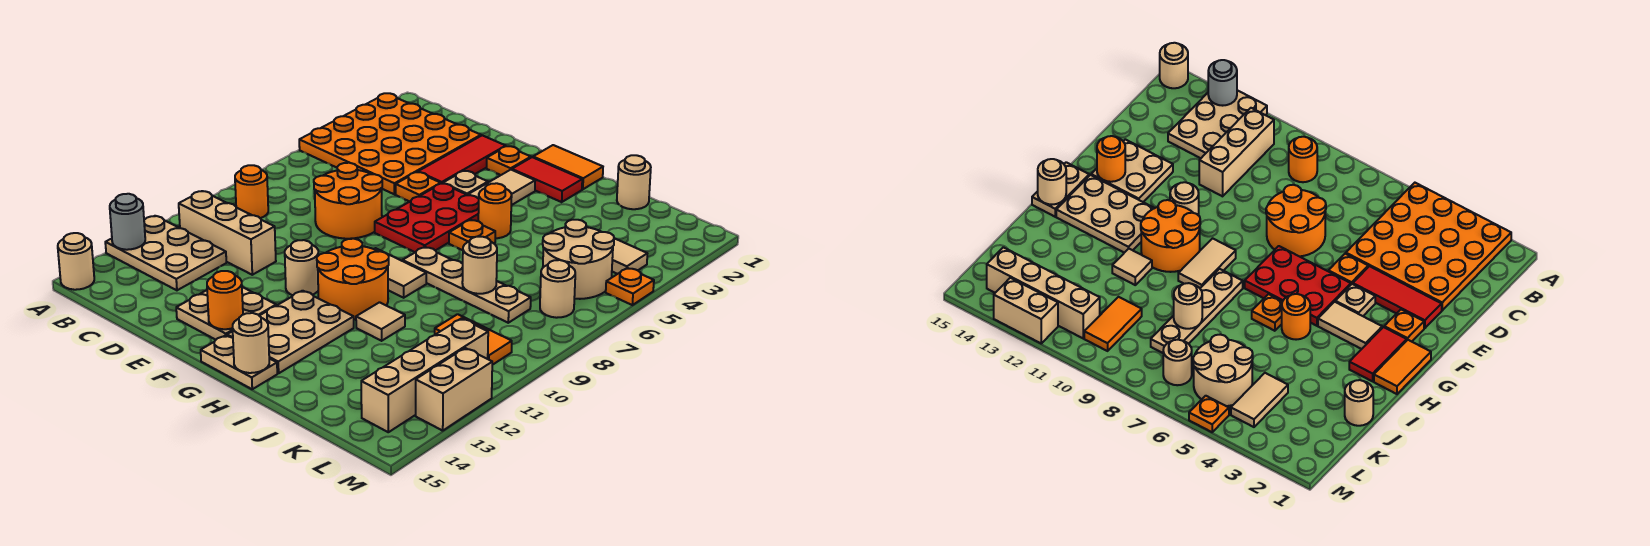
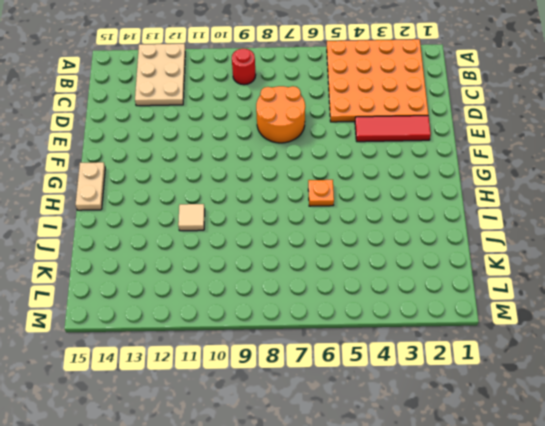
red 1x1 round brick [232,49,256,85] -> orange 1x1 round brick [235,165,268,218]
none -> tan 1x1 round brick [58,233,94,290]
none -> tan 1x3 brick [179,191,276,275]
none -> orange 1x1 plate [396,172,441,202]
none -> tan 2x2 plate [176,287,276,340]

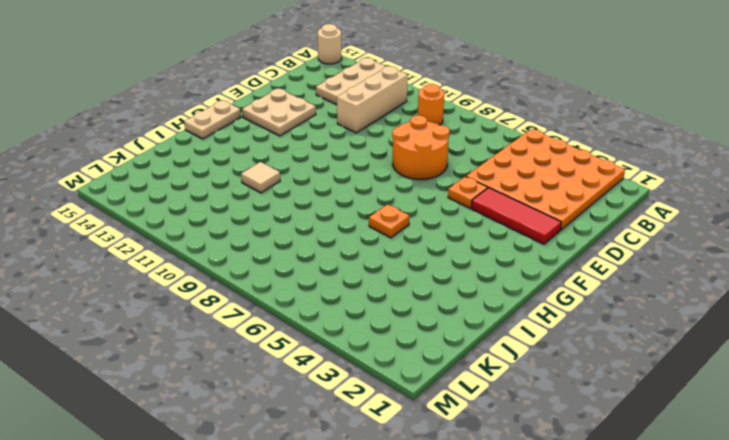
none -> orange 1x1 plate [486,146,531,175]
none -> tan 1x1 plate [443,171,488,195]
none -> red 2x3 plate [375,184,479,252]
none -> tan 1x1 round brick [285,240,318,295]

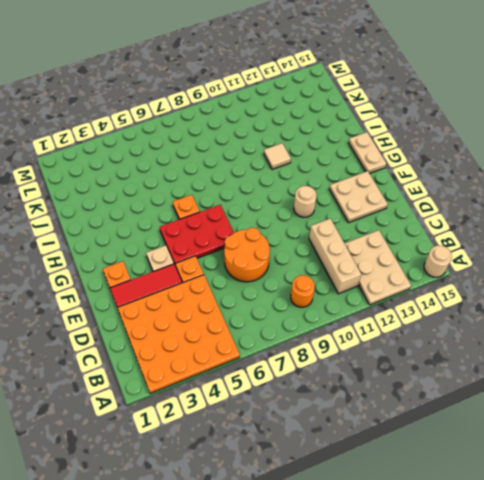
none -> orange 1x2 tile [533,145,603,189]
none -> red 1x2 tile [512,157,582,202]
none -> tan 1x2 tile [468,170,535,205]
none -> tan 1x2 tile [375,248,426,298]

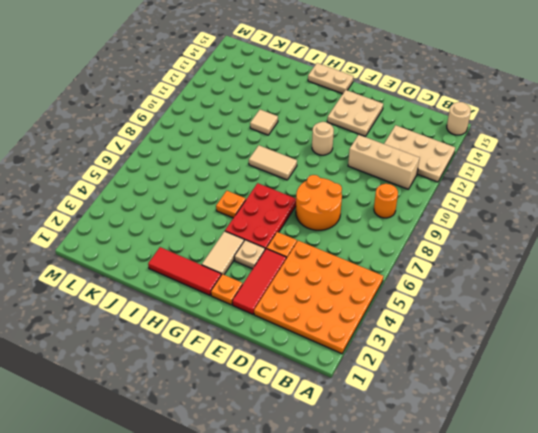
red 1x3 tile [148,247,221,295] -> red 1x2 tile [512,157,582,202]
none -> orange 1x2 tile [533,145,603,189]
none -> orange 2x2 round brick [317,239,389,319]
none -> tan 2x3 plate [227,291,354,373]
none -> orange 1x1 round brick [478,183,512,238]

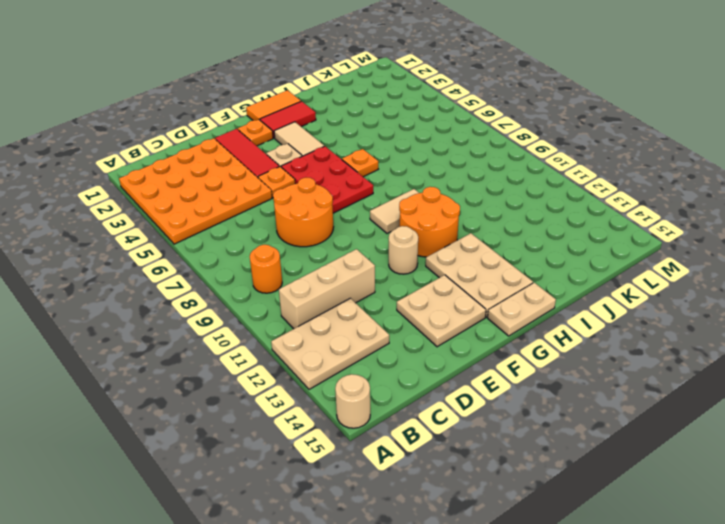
none -> orange 1x1 round brick [478,183,512,238]
none -> tan 1x4 plate [403,247,531,323]
none -> tan 1x1 tile [356,302,405,341]
none -> tan 1x1 round brick [617,155,651,209]

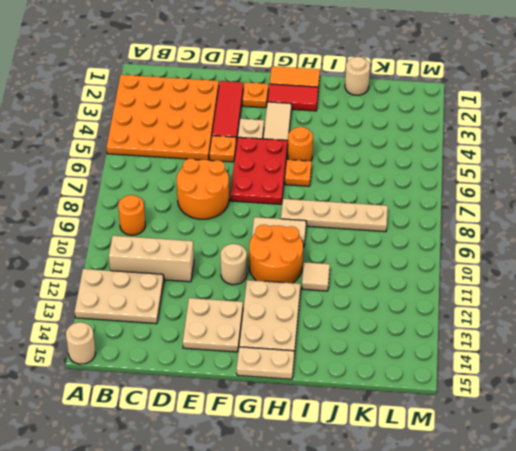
none -> tan 1x2 tile [612,238,647,274]
none -> tan 2x2 round brick [543,220,614,299]
none -> orange 1x2 tile [435,314,512,365]
none -> tan 1x1 round brick [540,260,575,318]

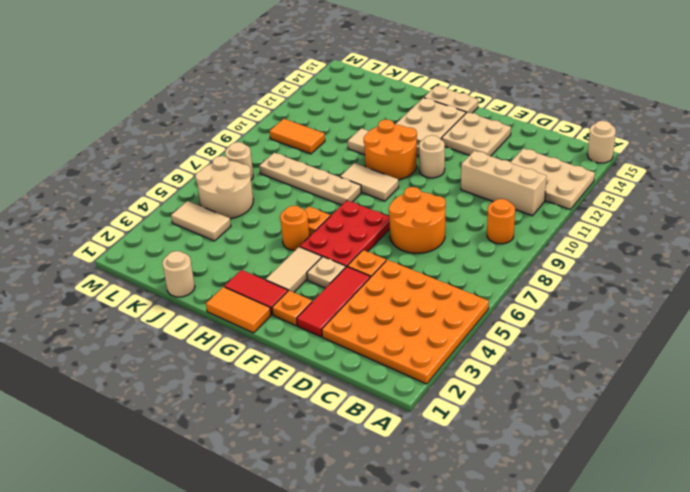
none -> tan 1x4 brick [361,318,488,432]
none -> orange 1x1 plate [606,268,654,305]
none -> tan 1x2 brick [416,348,492,431]
none -> grey 1x1 round brick [110,194,145,250]

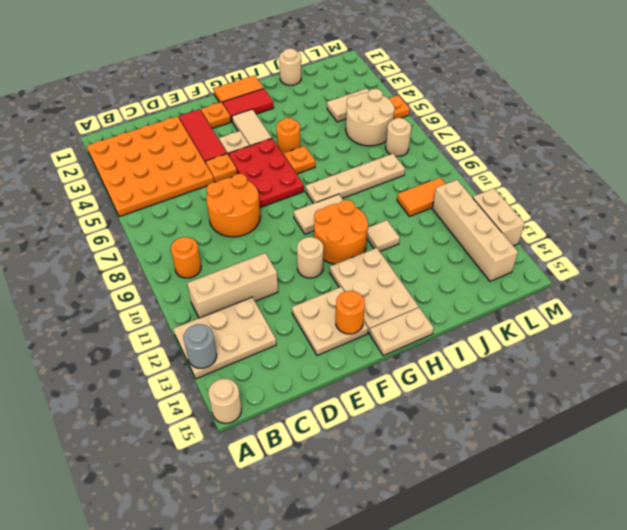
none -> tan 1x1 round brick [233,313,269,373]
none -> tan 1x1 round brick [462,237,497,294]

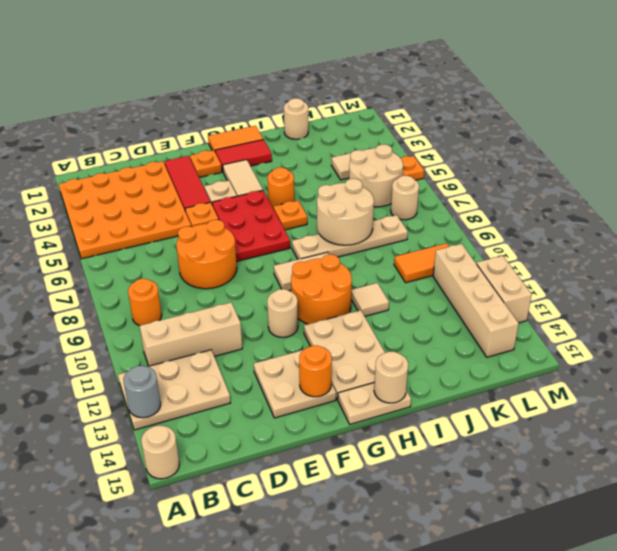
tan 2x2 round brick [317,179,374,245] -> tan 1x1 round brick [462,237,497,294]

